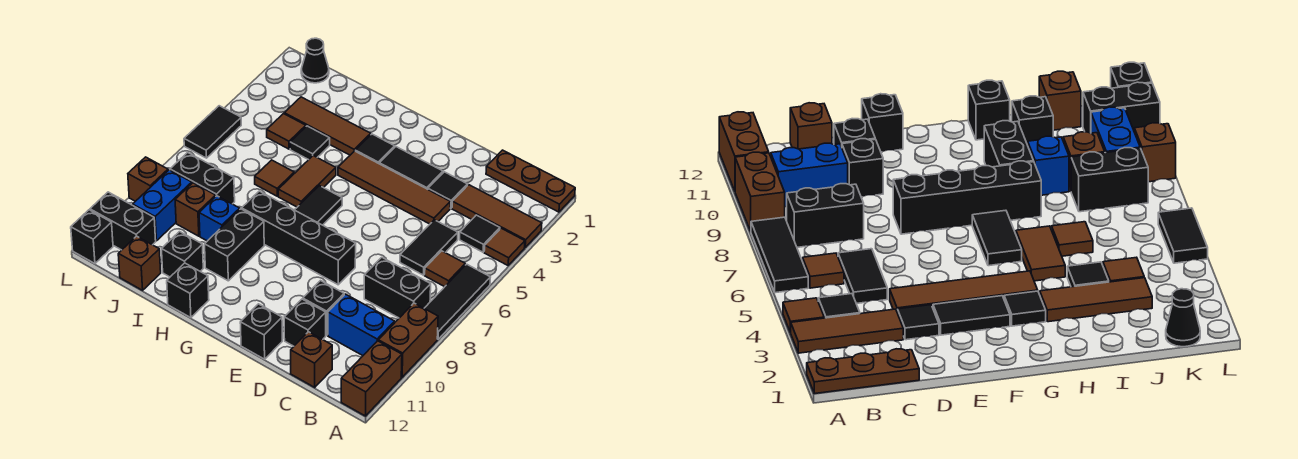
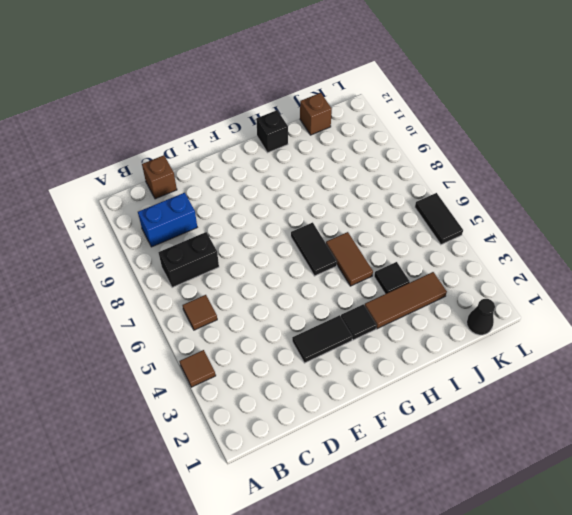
none -> brown 1x3 plate [486,150,575,212]
none -> brown 1x3 tile [452,185,542,247]
none -> black 1x3 tile [424,264,490,339]
none -> brown 1x2 brick [378,303,438,377]

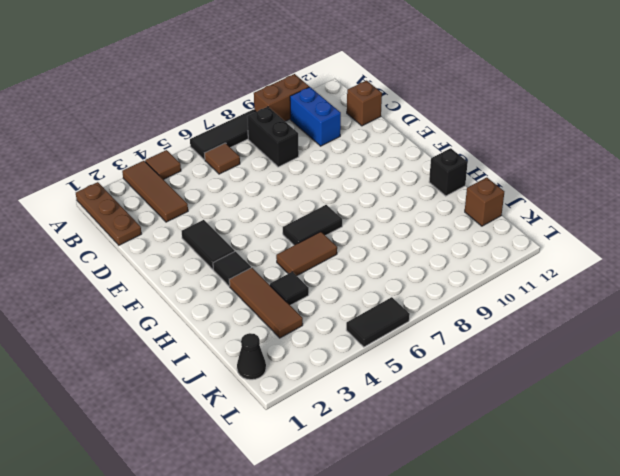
none -> brown 1x2 brick [341,341,402,416]
none -> black 1x1 tile [460,215,500,252]
none -> black 1x2 tile [400,220,458,275]
none -> black 1x1 tile [428,172,468,208]

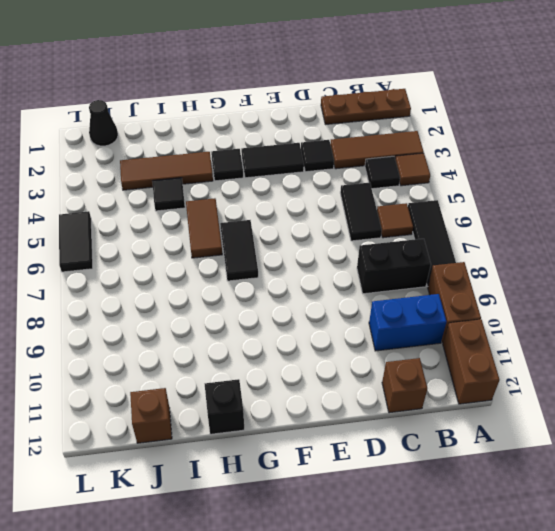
none -> brown 1x4 tile [338,151,450,224]
none -> black 1x1 brick [303,281,344,335]
none -> black 1x1 brick [284,299,326,346]
none -> black 1x4 brick [242,191,356,285]

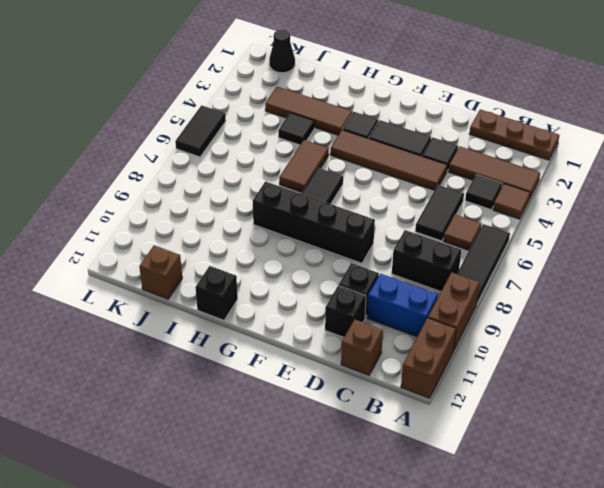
none -> black 1x1 brick [240,304,282,359]
none -> black 1x2 brick [205,209,264,281]
none -> brown 1x1 tile [255,160,294,196]
none -> blue 1x1 brick [199,196,240,241]

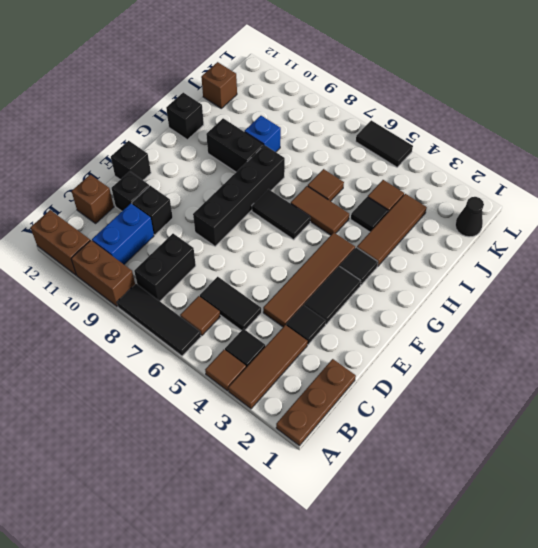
none -> black 1x1 brick [162,232,203,277]
none -> black 1x2 brick [170,153,235,204]
none -> brown 1x1 brick [175,183,216,236]
none -> blue 1x2 brick [133,170,192,241]

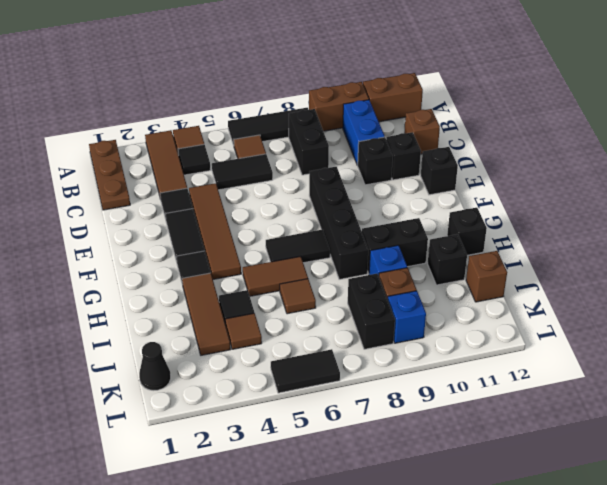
blue 1x1 brick [388,291,426,343] -> blue 1x2 brick [133,170,192,241]
none -> black 1x2 brick [90,192,156,250]
none -> brown 1x1 brick [128,157,168,201]
none -> black 1x1 brick [71,210,113,264]

